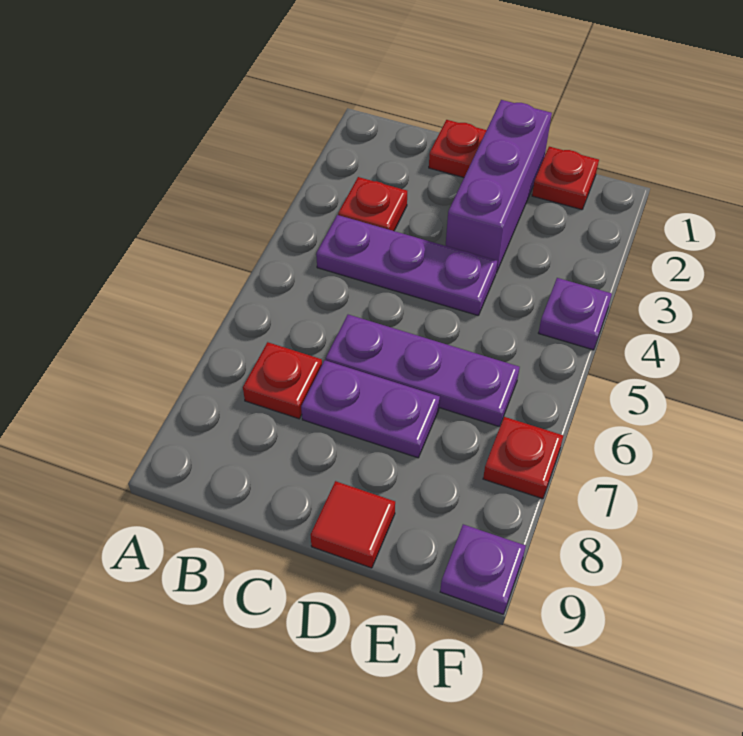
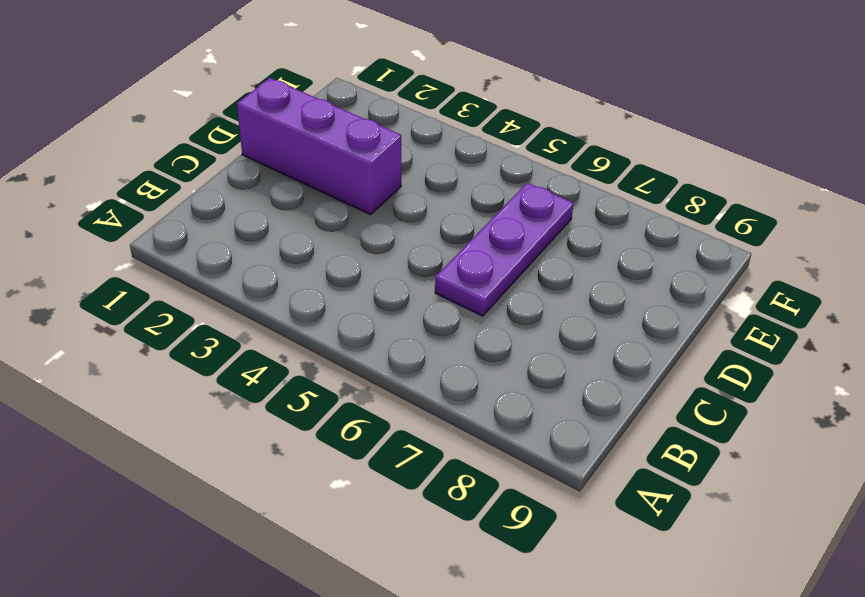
none -> red 1x1 plate [338,177,407,231]
none -> purple 1x3 plate [316,215,497,315]
none -> red 1x1 plate [243,342,322,419]

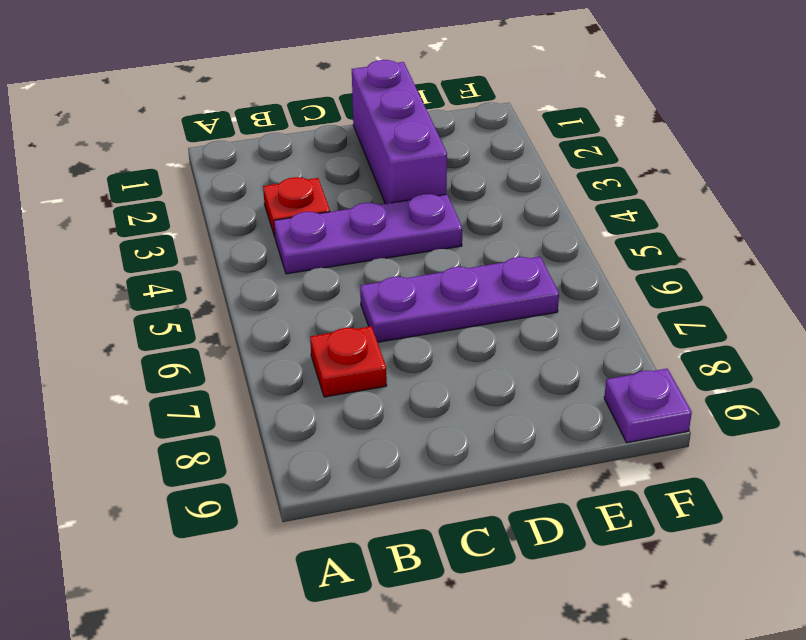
none -> red 1x1 plate [429,120,487,178]
none -> purple 1x2 plate [301,360,440,458]
none -> red 1x1 tile [311,481,395,568]

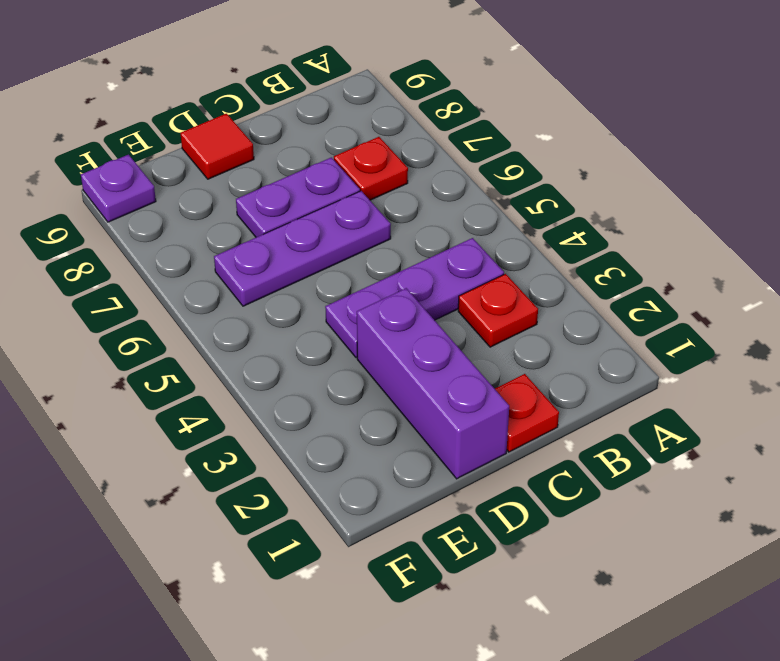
none -> red 1x1 plate [532,147,599,210]
none -> purple 1x1 plate [539,278,612,350]
none -> red 1x1 plate [483,417,563,499]

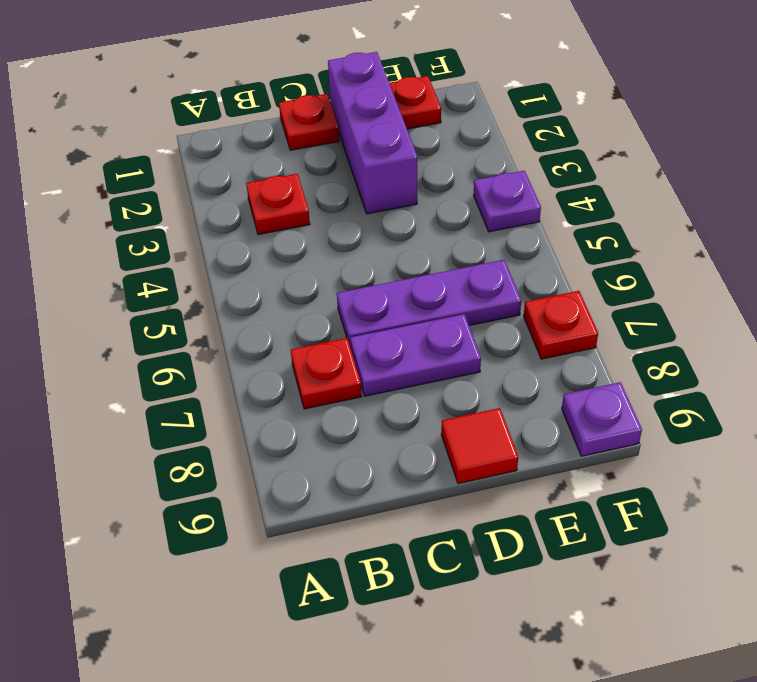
none -> purple 1x3 plate [316,215,497,315]

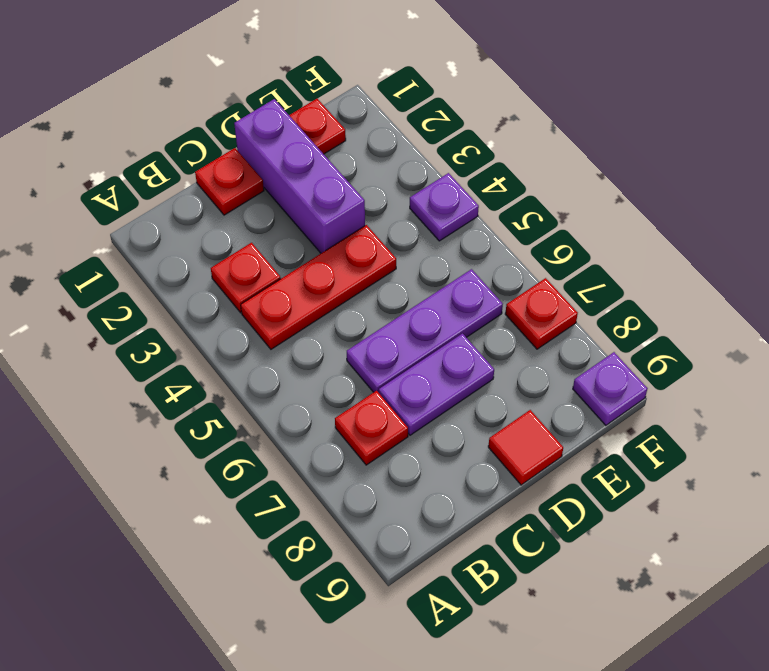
red 1x3 plate [241,225,396,349] -> purple 1x3 plate [316,215,497,315]

